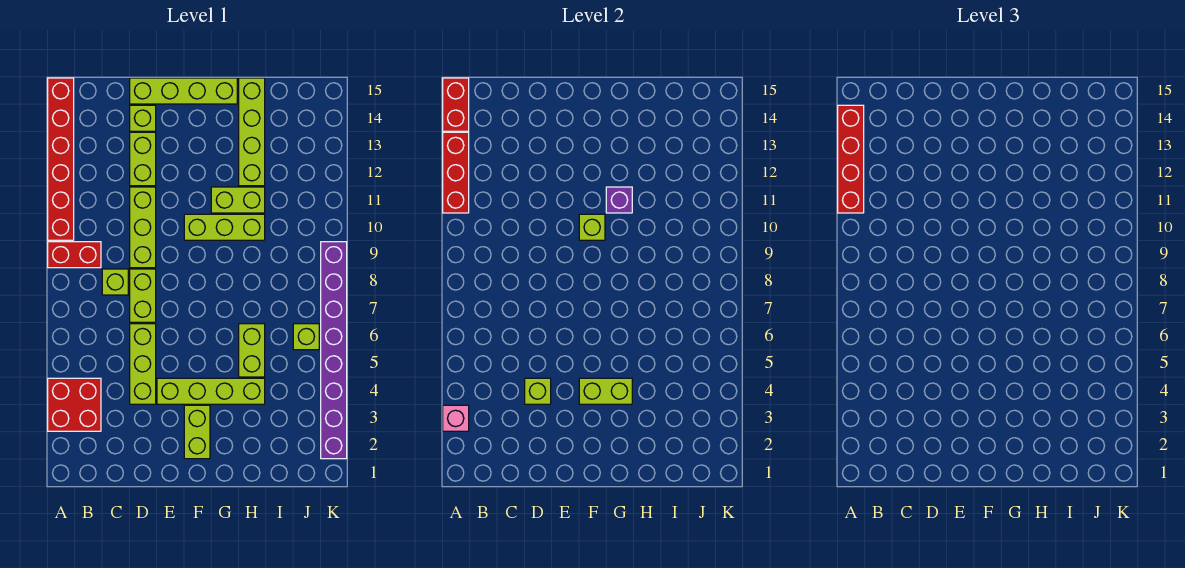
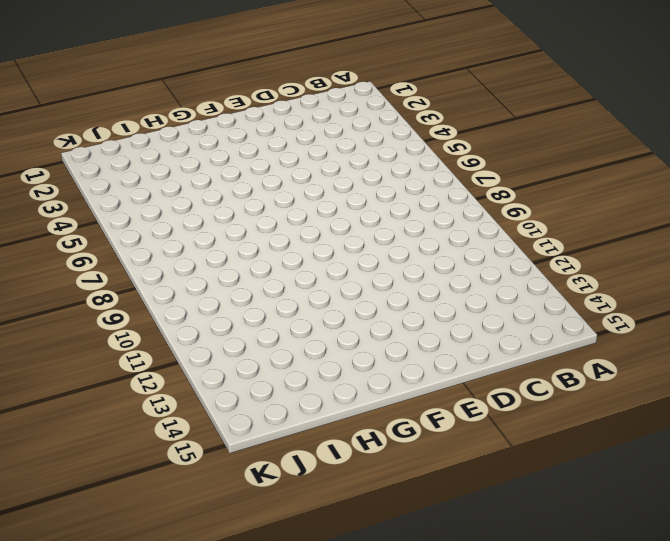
none -> red 2x2 brick [48,378,101,431]
none -> red 1x2 brick [48,242,101,268]
none -> red 1x6 brick [48,78,74,240]

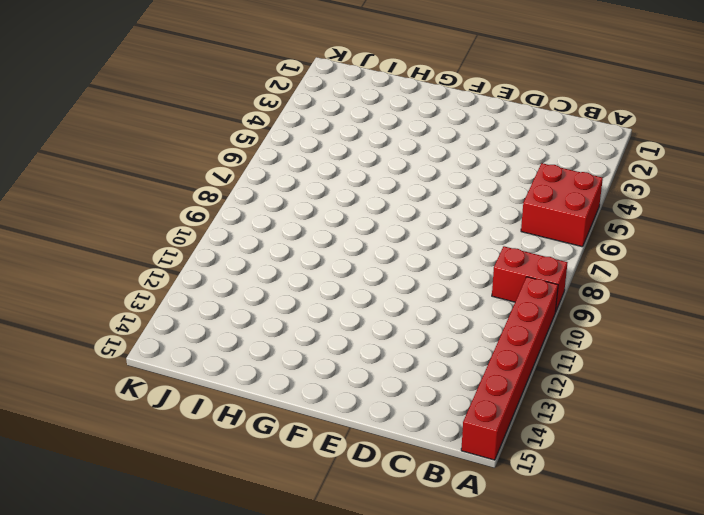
red 2x2 brick [521,163,603,247] -> red 2x2 brick moved to [48,378,101,431]
none -> lime 1x1 brick [102,269,128,295]
none -> lime 1x3 brick [130,324,156,404]
none -> lime 1x2 brick [130,269,156,322]

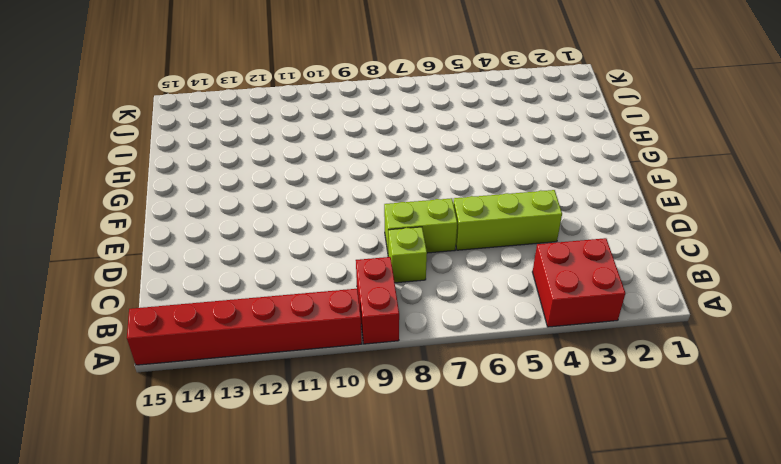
none -> lime 1x3 brick [130,187,156,268]
none -> lime 1x2 brick [130,132,156,186]
none -> lime 1x1 brick [130,105,156,131]

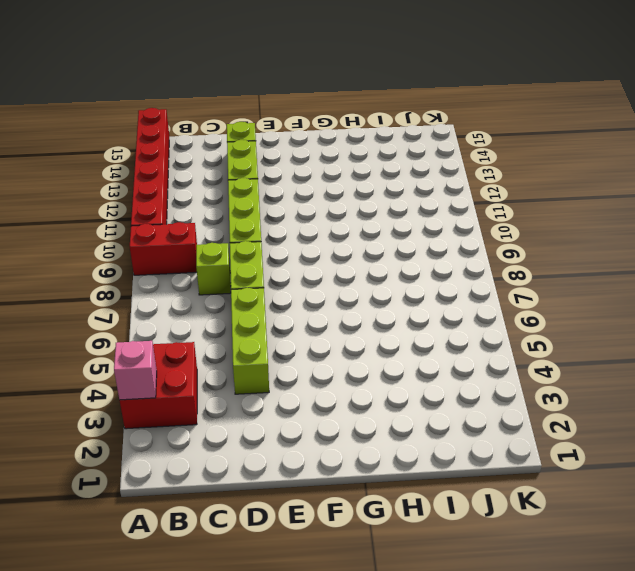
none -> lime 1x4 brick [130,78,237,104]
none -> lime 1x4 brick [157,378,265,404]
none -> lime 1x2 brick [184,405,210,459]

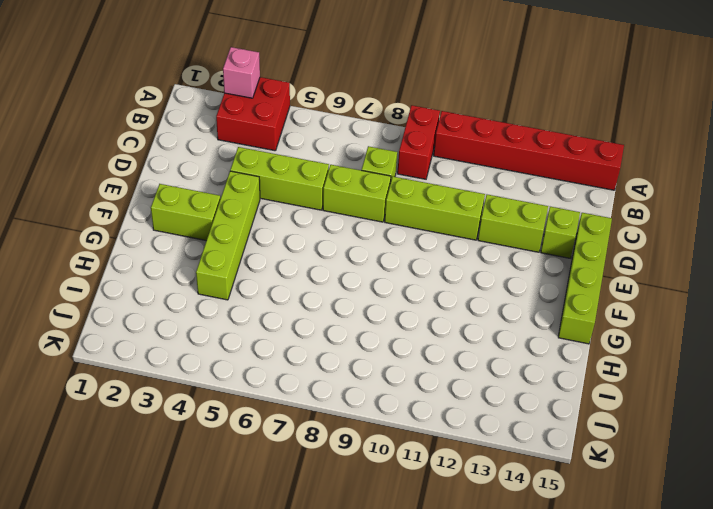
none -> lime 1x3 brick [184,214,265,240]
none -> lime 1x2 brick [211,187,265,213]
none -> lime 1x2 brick [239,324,265,377]

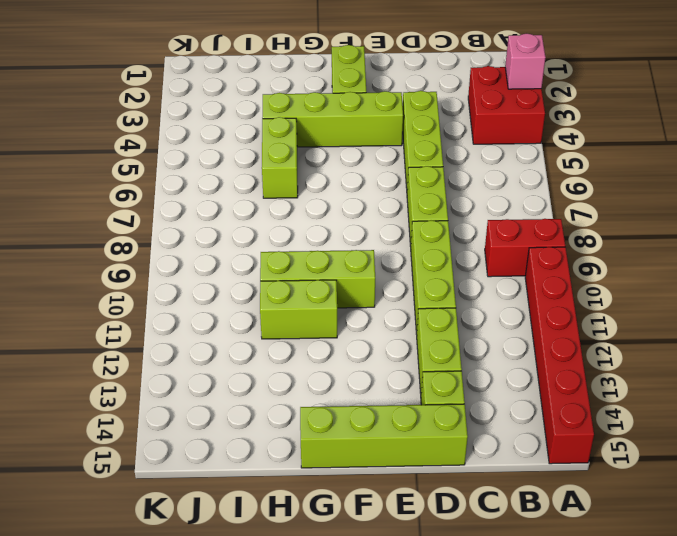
none -> lime 1x1 brick [102,269,128,295]
none -> lime 1x4 brick [239,78,265,186]
none -> lime 1x1 brick [293,324,319,350]

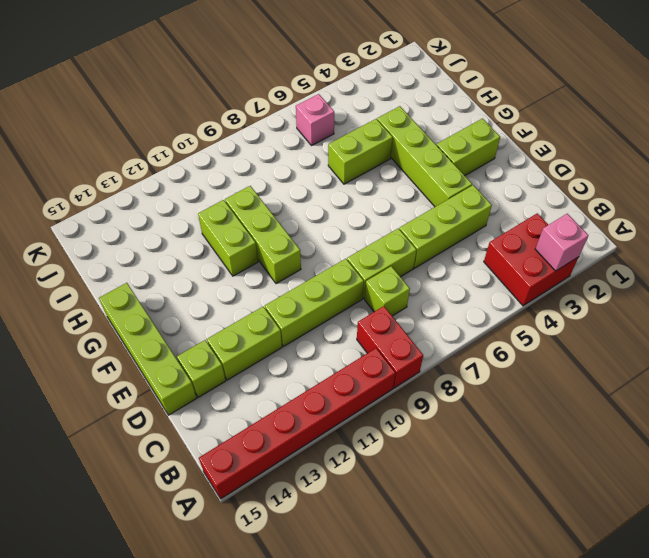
pink 1x1 brick [296,94,334,145] -> lime 1x1 brick [293,324,319,350]
none -> lime 1x4 brick [239,78,265,186]
none -> purple 1x8 brick [321,242,347,459]
none -> red 1x3 brick [443,132,469,213]

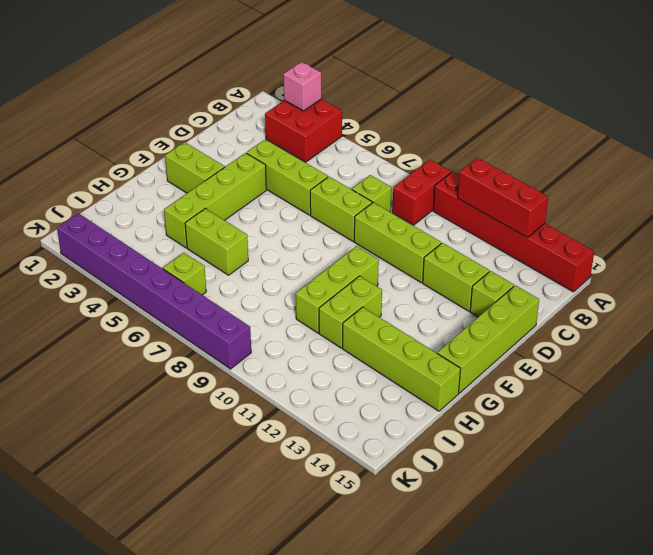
none -> red 1x2 brick [443,78,469,131]
none -> lime 1x1 brick [525,378,551,404]
none -> lime 1x2 brick [579,378,632,404]

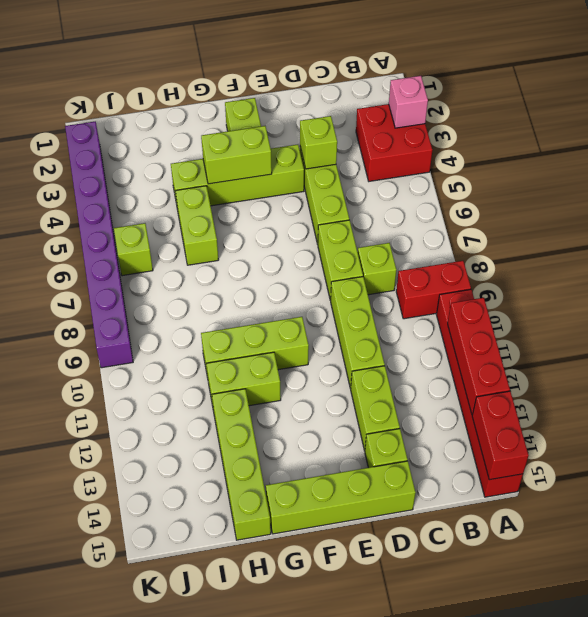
none -> lime 1x1 brick [579,214,605,240]
none -> purple 1x1 brick [606,187,632,213]
none -> red 1x4 brick [838,105,864,213]

